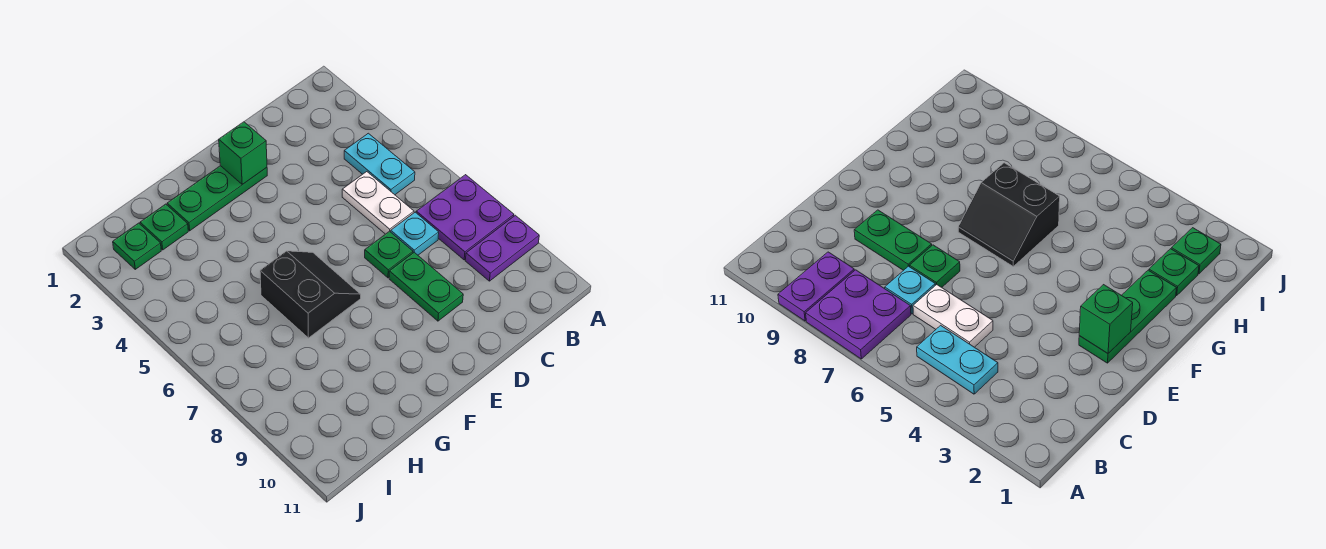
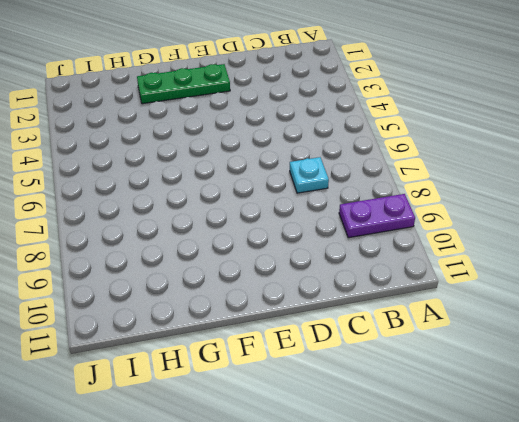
none -> purple 2x2 plate [416,175,514,260]
none -> cyan 1x2 plate [344,133,415,195]
none -> white 1x2 plate [342,172,414,234]

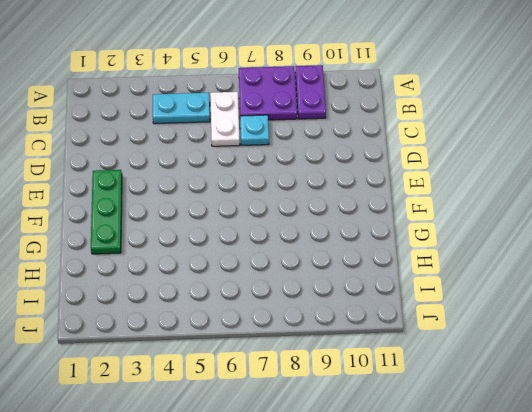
white 1x2 plate [210,92,240,146] -> white 1x2 plate turned to [342,172,414,234]
none -> green 1x1 plate [365,231,413,278]
none -> green 1x2 plate [389,252,463,321]
none -> black 2x2 slope [260,251,361,338]

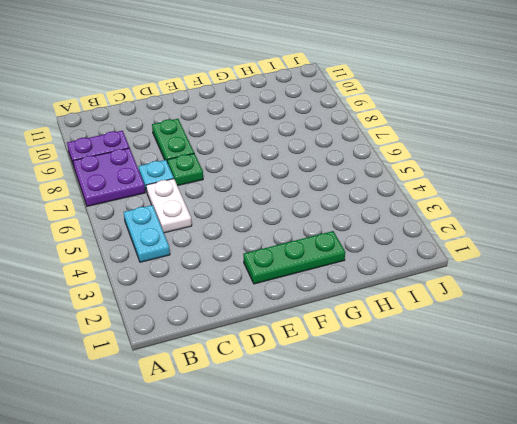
none -> black 2x2 slope [260,251,361,338]
none -> green 1x1 plate [140,204,188,250]
none -> green 1x1 plate [113,223,161,269]

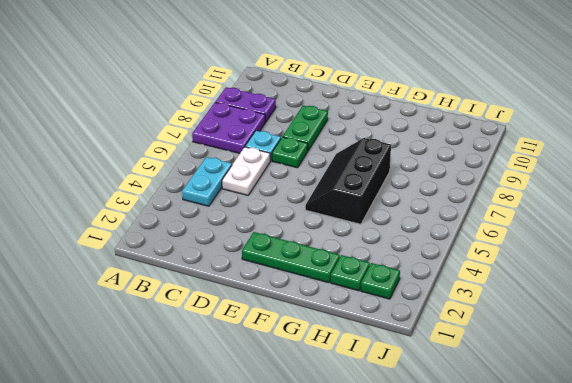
black 2x3 slope [305,138,391,224] -> black 2x2 slope [260,251,361,338]
none -> green 1x1 brick [219,122,267,184]

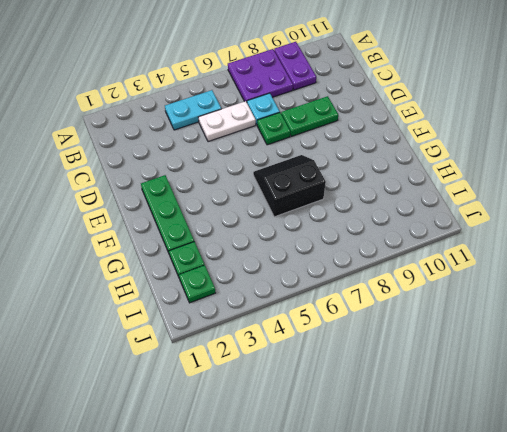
none -> green 1x1 brick [219,122,267,184]

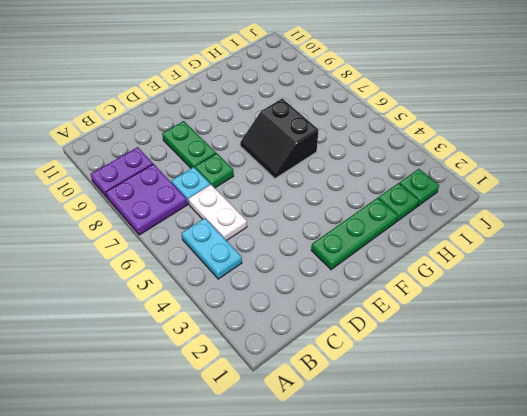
none -> green 1x1 brick [219,122,267,184]

